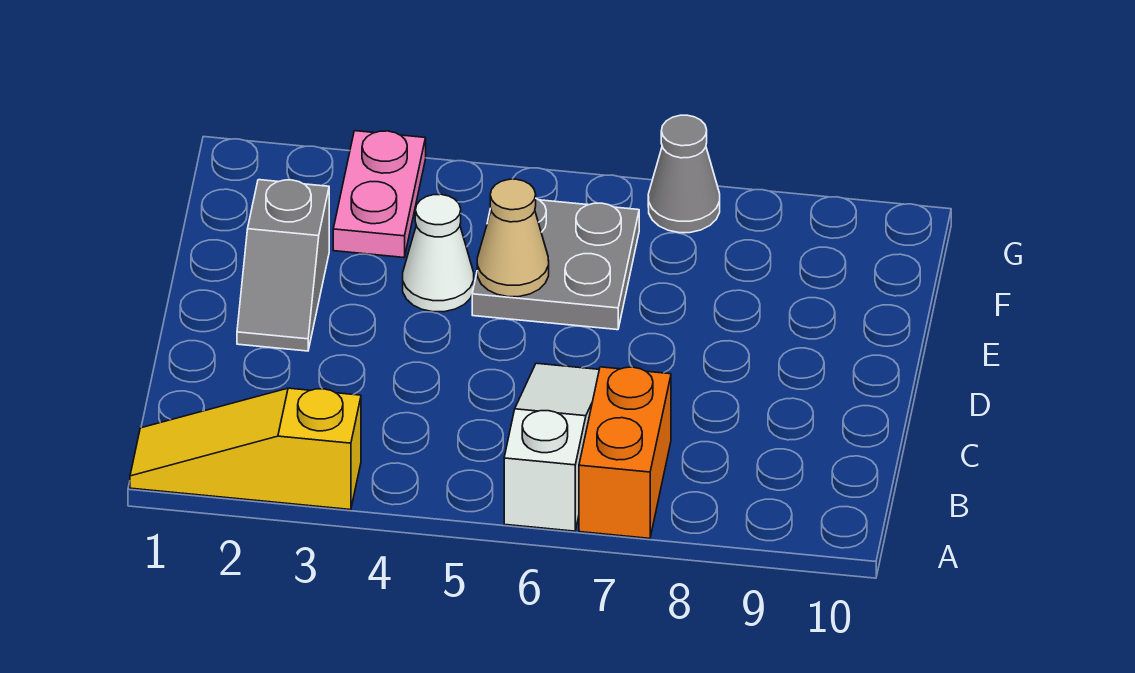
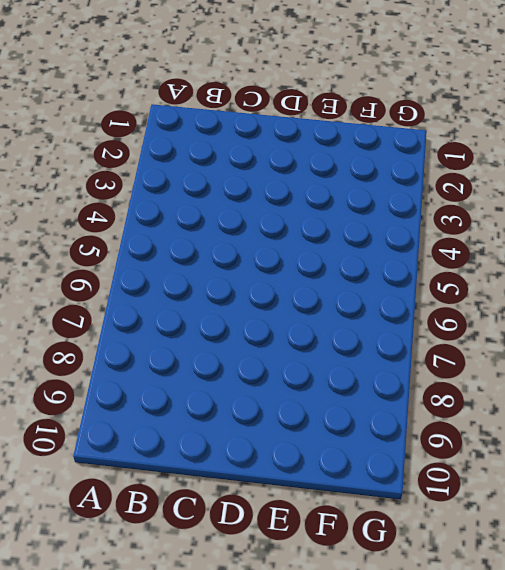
none -> yellow 1x3 slope [130,388,361,510]
none -> white 1x3 slope [504,363,599,531]

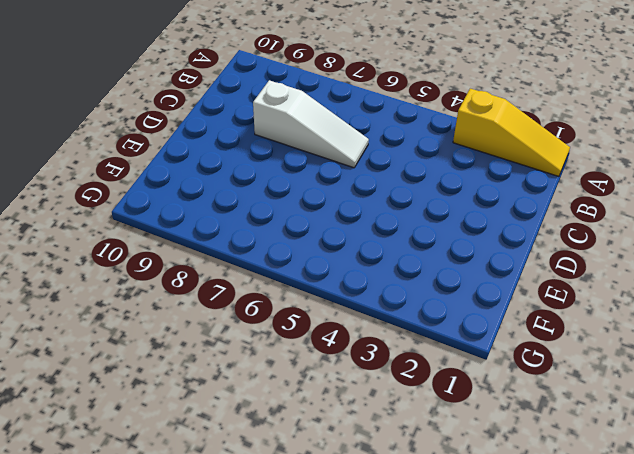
white 1x3 slope [253,80,369,168] -> white 1x3 slope turned to [504,363,599,531]
none -> orange 1x2 brick [579,367,671,538]
none -> grey 1x2 slope [237,180,329,351]

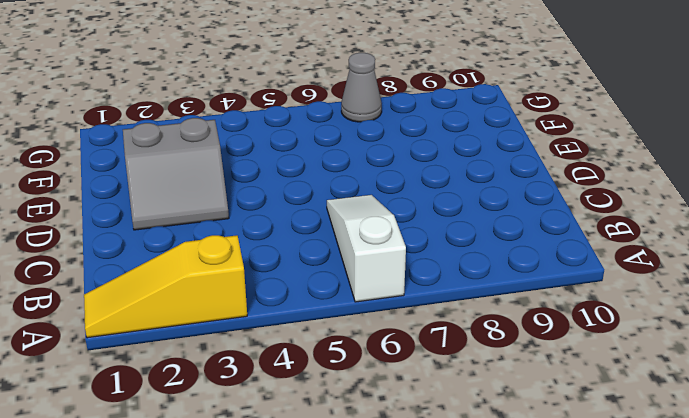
grey 2x2 slope [123,118,229,230] -> grey 1x2 slope [237,180,329,351]
none -> orange 1x2 brick [579,367,671,538]
none -> white 1x1 cone [403,194,474,312]

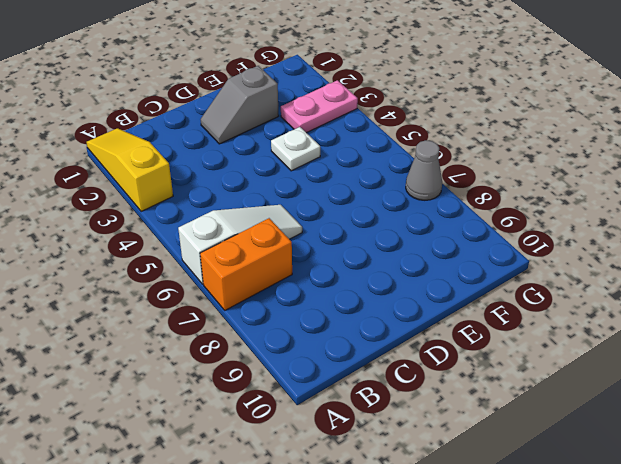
white 1x1 plate [271,127,320,171] -> white 1x1 cone [403,194,474,312]
none -> grey 2x2 plate [472,199,639,330]
none -> tan 1x1 cone [477,179,549,297]

